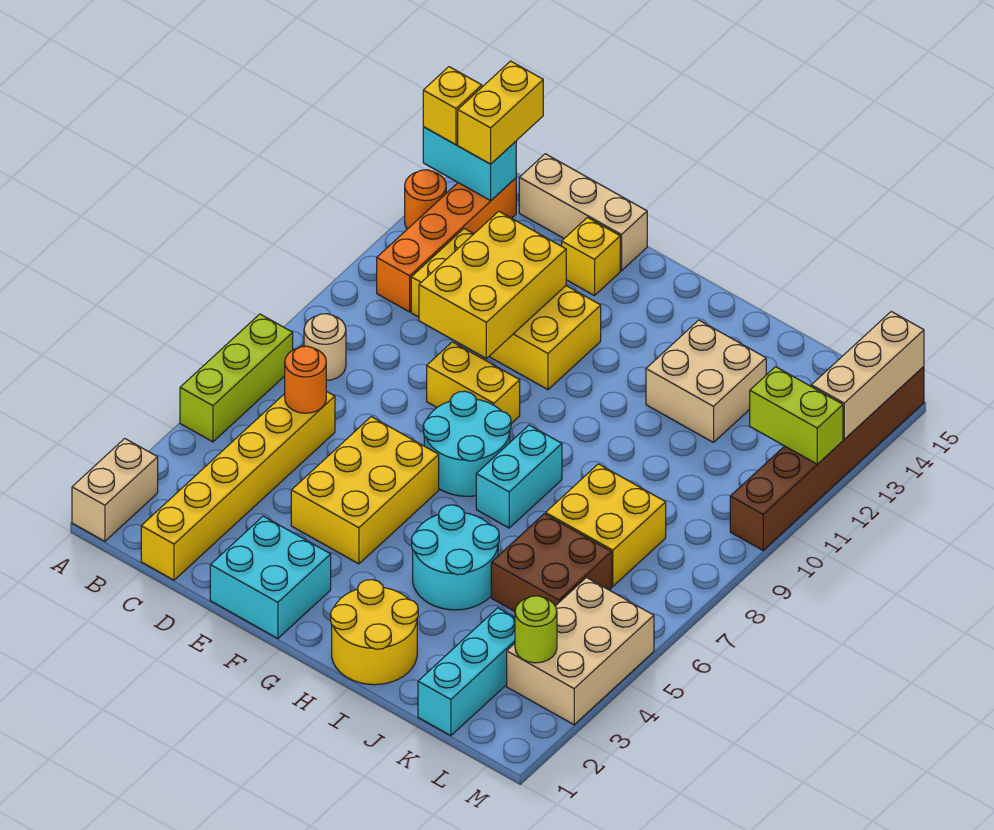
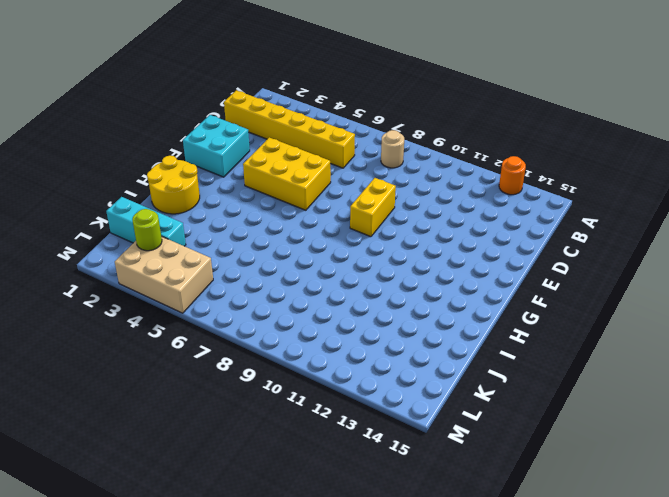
none -> tan 1x2 brick [72,439,158,541]
none -> lime 1x3 brick [180,314,293,442]
none -> orange 1x4 brick [377,178,516,312]
none -> yellow 2x4 brick [411,229,601,390]

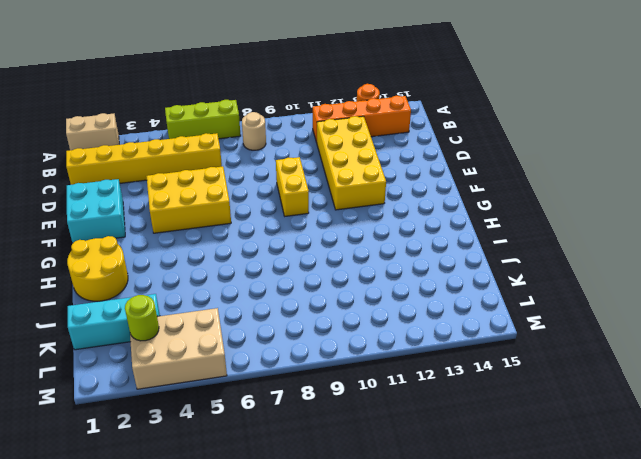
none -> tan 1x3 brick [519,154,647,271]
none -> yellow 1x1 brick [562,218,620,296]
none -> cyan 2x2 round brick [423,391,511,496]
none -> cyan 2x2 round brick [412,505,499,610]

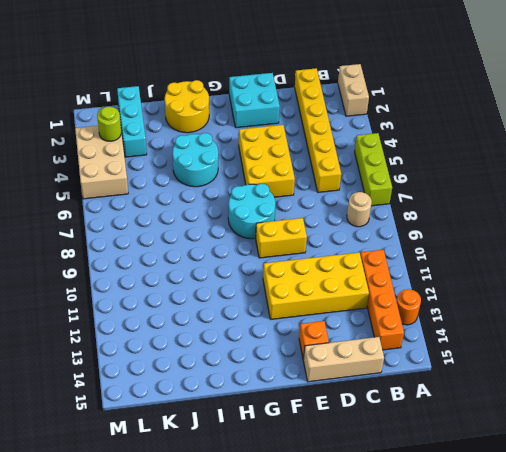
orange 1x1 brick [299,321,329,359] -> yellow 1x1 brick [562,218,620,296]
none -> cyan 1x2 brick [476,425,562,528]
none -> tan 2x2 brick [646,320,766,443]
none -> brown 2x2 brick [491,514,612,611]
none -> yellow 2x2 brick [546,464,666,586]

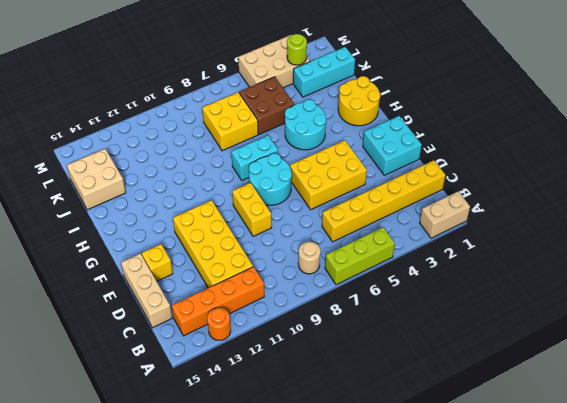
tan 2x2 brick [67,149,126,210] -> tan 2x2 brick moved to [646,320,766,443]
none -> brown 1x6 brick [730,367,924,550]
none -> cyan 1x2 brick [423,127,516,201]
none -> orange 1x1 round brick [285,346,326,413]
none -> yellow 2x3 brick [419,211,566,358]

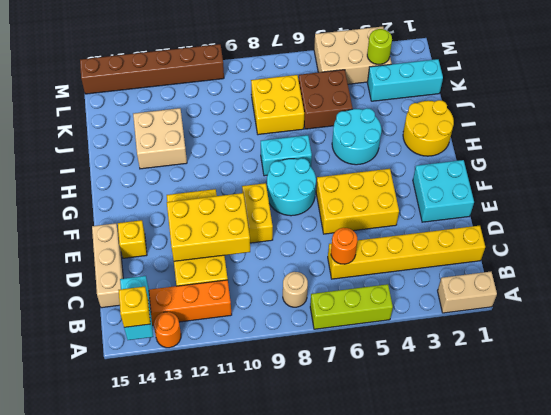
none -> lime 1x2 brick [750,367,843,464]
none -> tan 1x3 brick [811,312,924,439]
none -> yellow 1x2 brick [458,61,543,164]

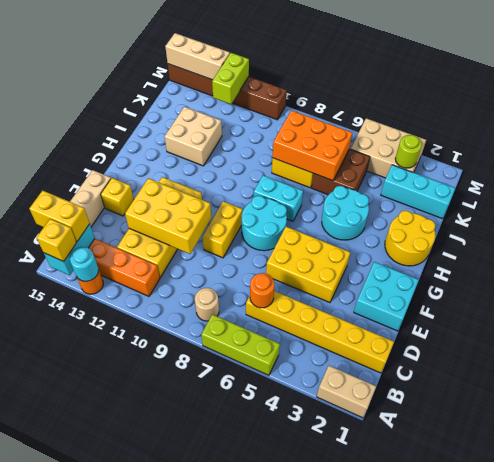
cyan 1x1 round brick [70,247,99,281] -> none
orange 2x3 brick [273,110,352,181] -> none

